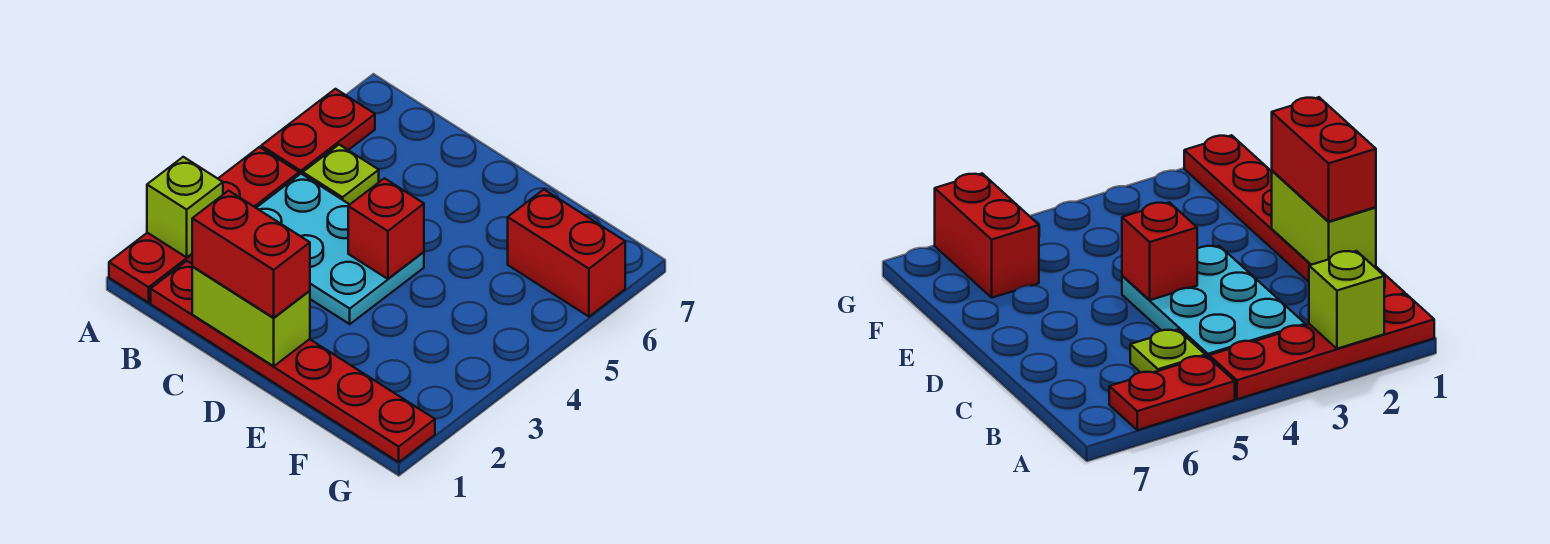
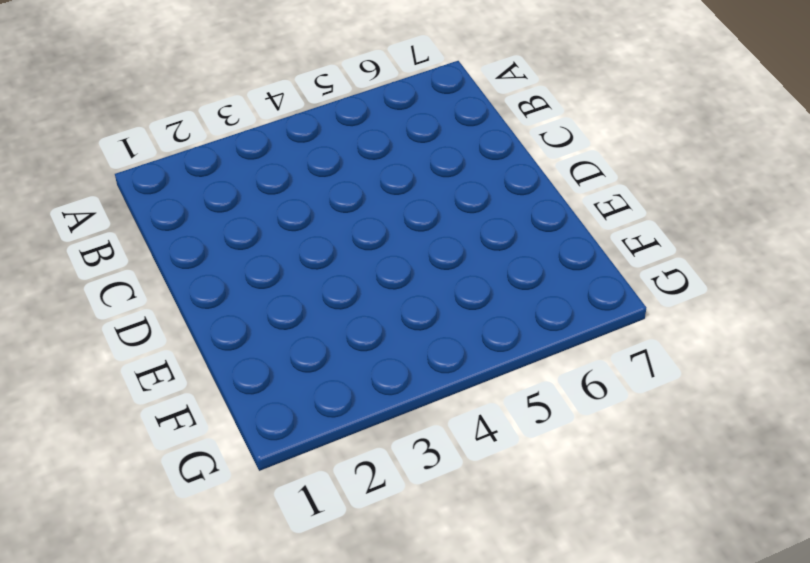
none -> red 1x4 plate [109,147,299,303]
none -> red 1x2 plate [261,89,375,175]

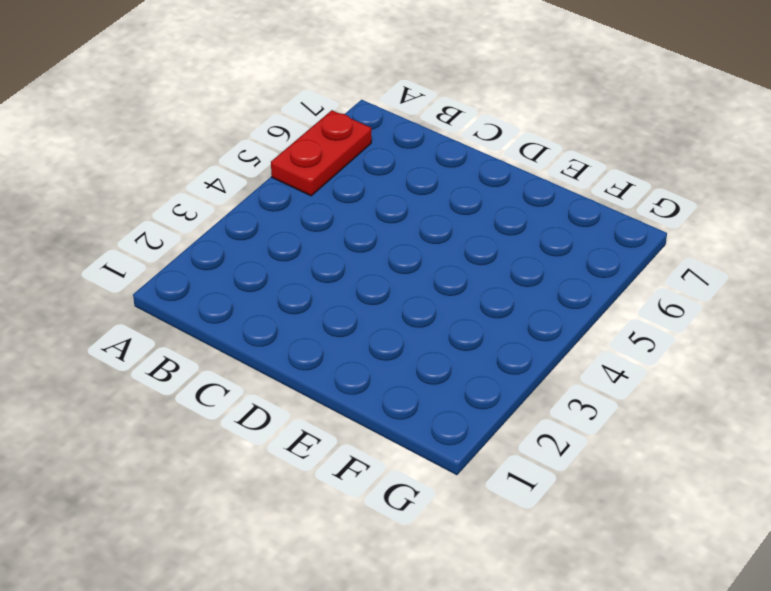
none -> red 1x4 plate [109,147,299,303]
none -> red 1x6 plate [151,261,435,462]

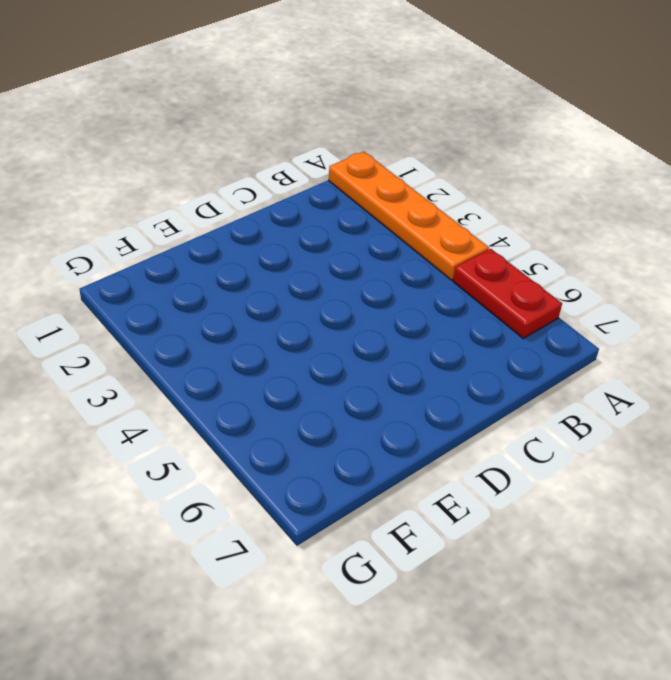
orange 1x4 plate [329,151,489,280] -> red 1x4 plate [109,147,299,303]
none -> red 1x6 plate [151,261,435,462]
none -> cyan 2x3 plate [257,174,424,324]

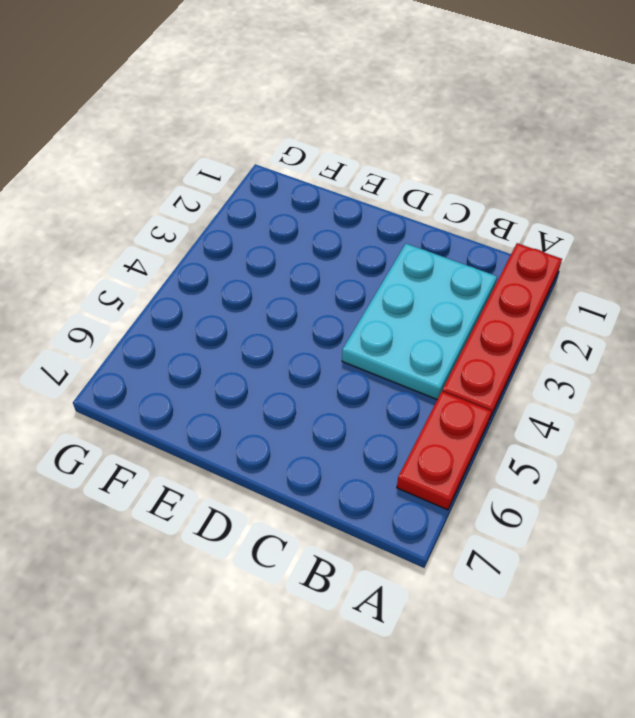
cyan 2x3 plate [342,244,497,399] -> cyan 2x3 plate turned to [257,174,424,324]
none -> red 1x6 plate [151,261,435,462]
none -> lime 1x1 plate [303,145,379,204]

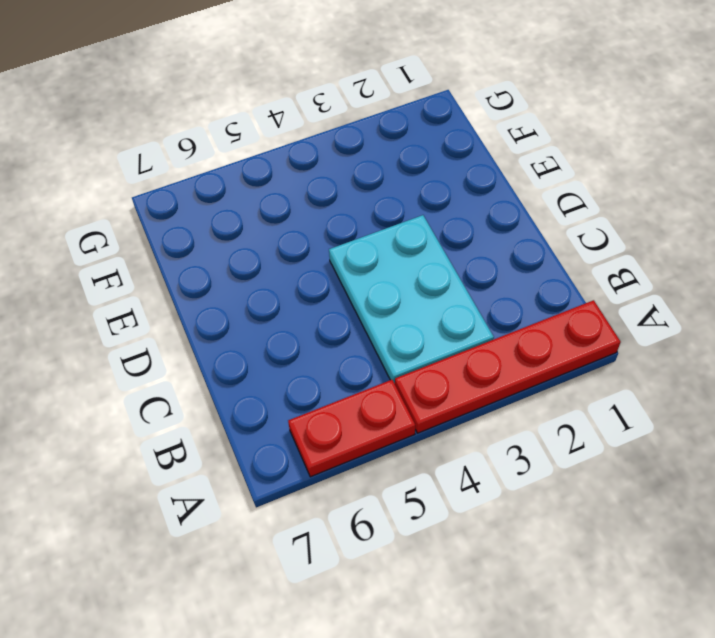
none -> red 1x6 plate [151,261,435,462]
none -> lime 1x1 plate [303,145,379,204]

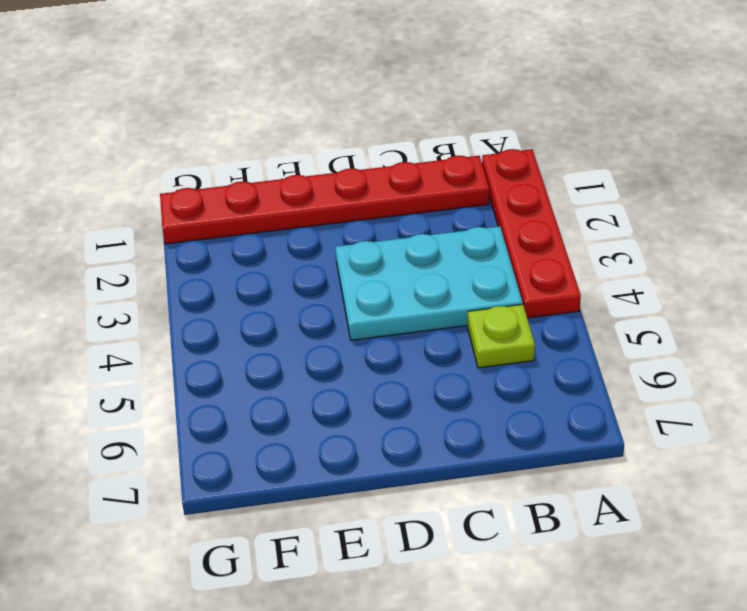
none -> red 1x2 plate [261,89,375,175]
none -> red 1x2 brick [508,190,625,316]

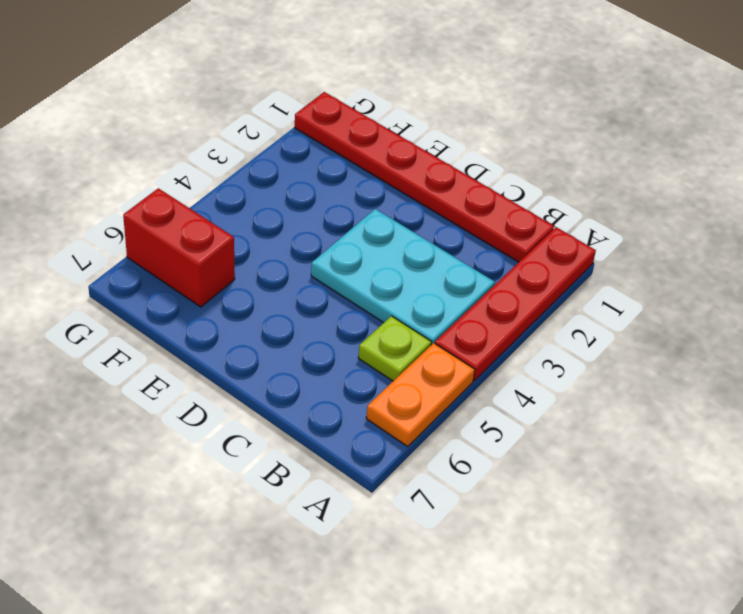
orange 1x2 plate [366,343,475,447] -> red 1x2 plate [261,89,375,175]
none -> lime 1x1 brick [147,157,223,257]
none -> lime 1x2 brick [192,267,310,366]

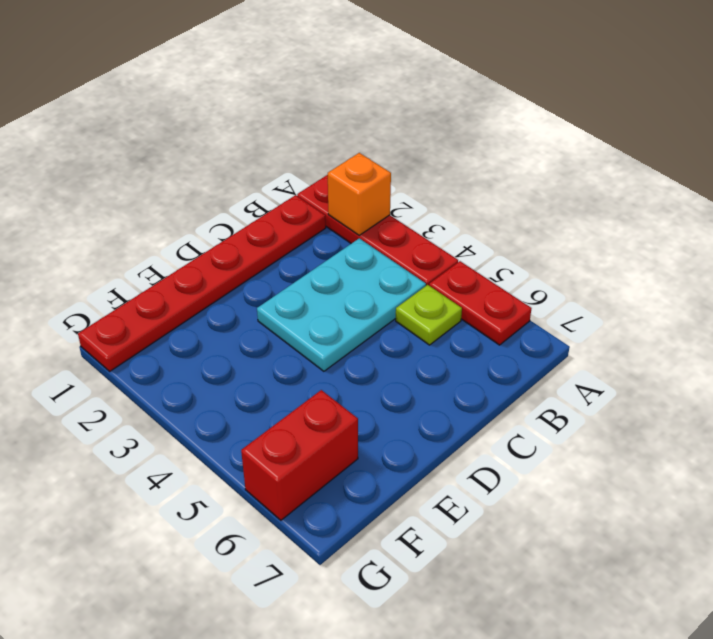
orange 1x1 brick [328,153,391,235] -> lime 1x1 brick [147,157,223,257]
none -> lime 1x2 brick [192,267,310,366]
none -> red 1x1 brick [348,178,424,279]

